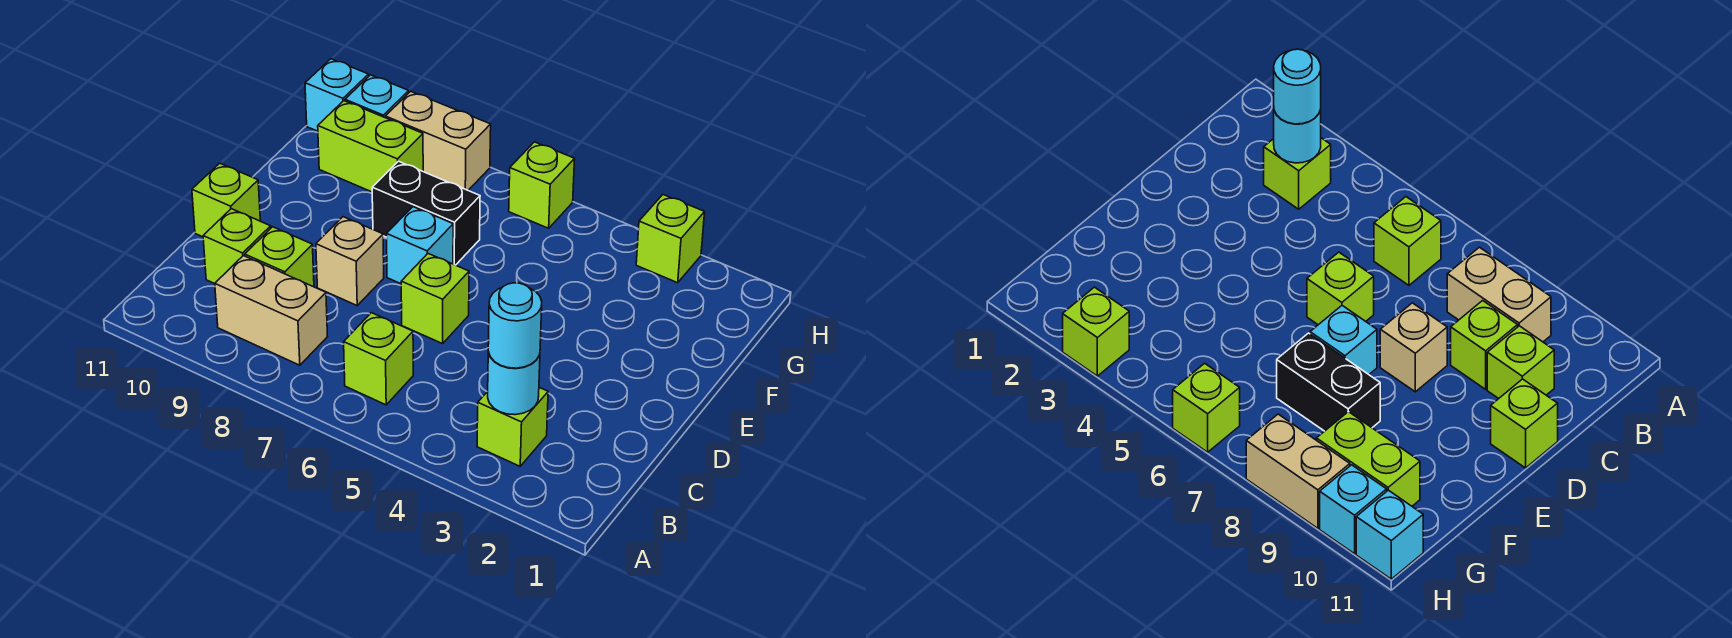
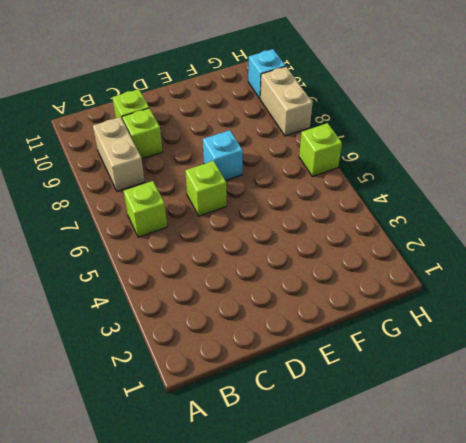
none -> lime 1x1 brick [477,387,548,466]
none -> tan 1x1 brick [316,217,384,305]
none -> lime 1x1 brick [192,163,260,237]

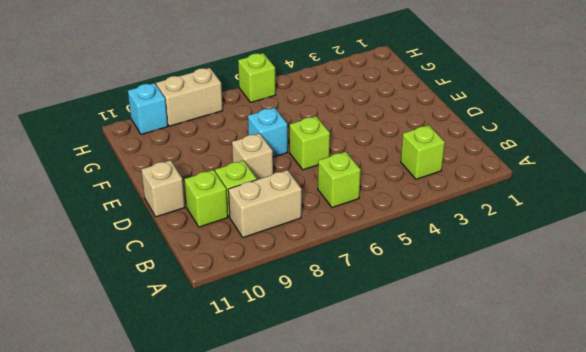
tan 1x1 brick [141,160,185,217] -> lime 1x1 brick [192,163,260,237]
none -> black 1x2 brick [372,161,480,265]
none -> lime 1x2 brick [318,101,423,192]
none -> lime 1x1 brick [636,195,705,283]

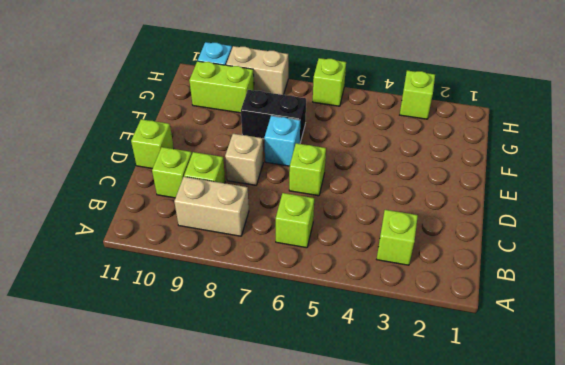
none -> cyan 1x1 brick [305,59,369,131]
none -> cyan 1x1 round brick [488,352,540,415]
none -> cyan 1x1 round brick [488,283,542,368]

